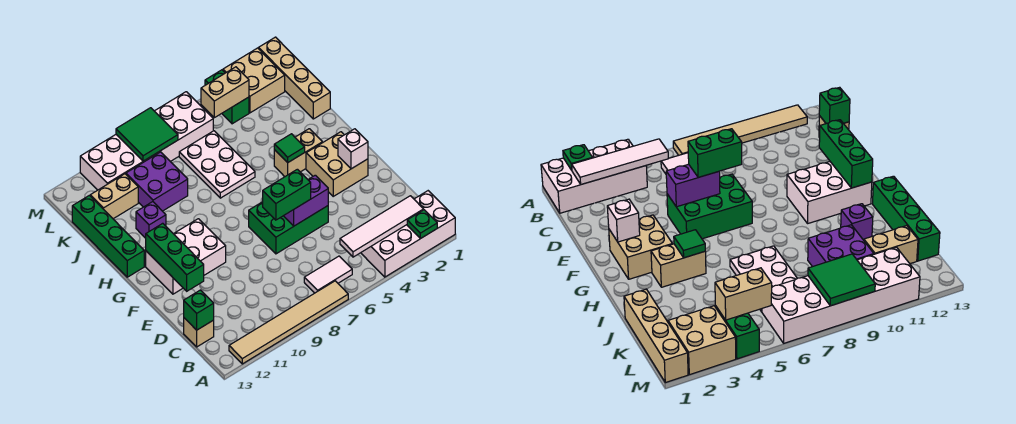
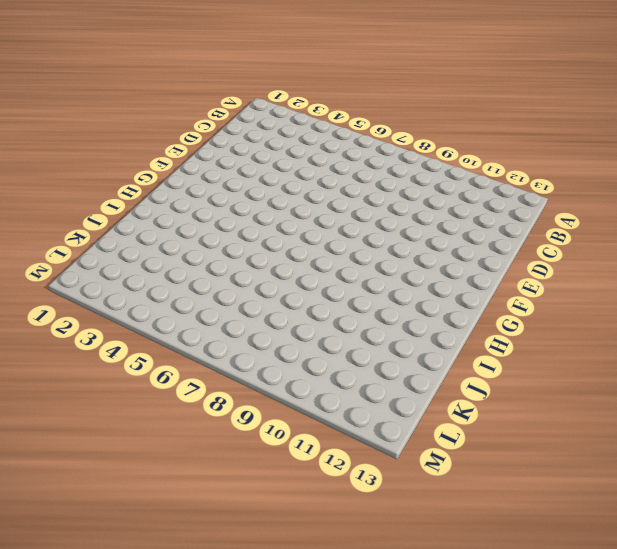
none -> white 2x4 brick [361,191,455,277]
none -> tan 1x6 tile [229,281,348,364]
none -> white 1x2 tile [304,256,352,293]

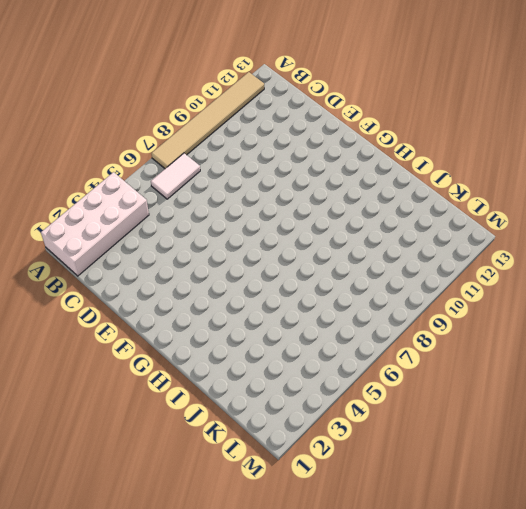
none -> tan 1x1 brick [184,318,214,347]
none -> green 2x3 brick [249,202,328,254]
none -> tan 2x2 brick [306,132,368,196]

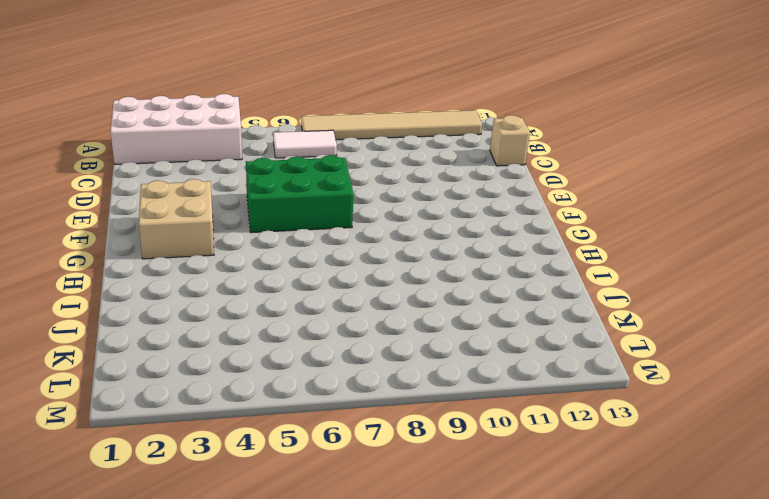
none -> white 2x3 brick [146,219,226,294]
none -> tan 1x2 brick [274,129,322,177]
none -> green 1x4 brick [72,195,144,277]

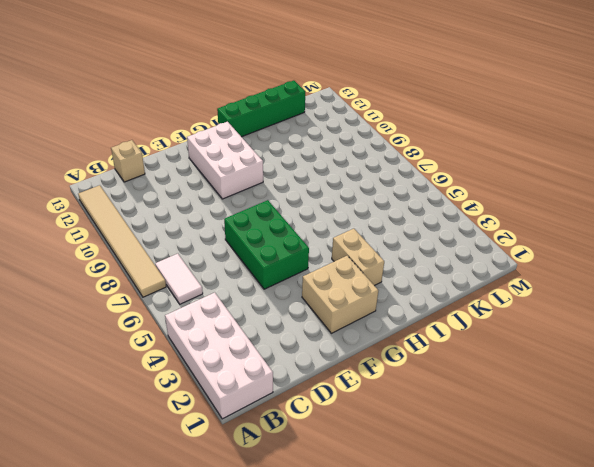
none -> white 2x3 plate [179,131,255,198]
none -> purple 1x1 brick [136,202,166,238]
none -> tan 1x4 brick [258,37,330,119]

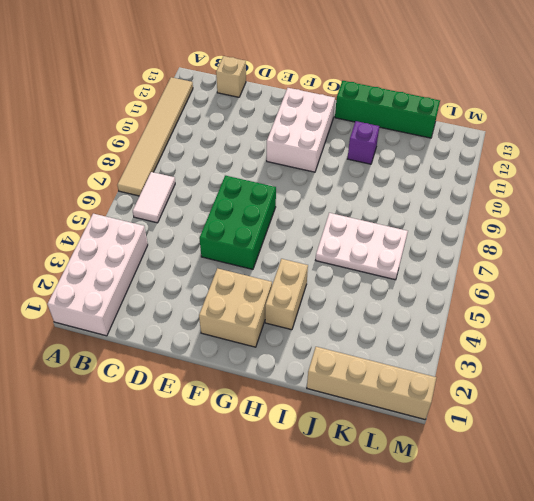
none -> purple 2x2 brick [126,152,188,211]
none -> tan 1x2 brick [90,174,138,219]
none -> tan 2x2 brick [223,48,285,113]

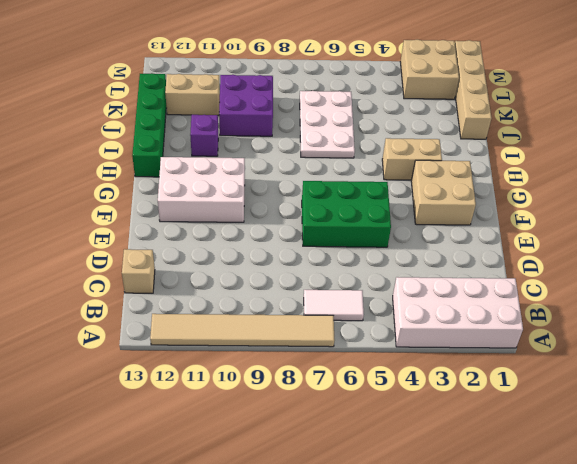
none -> green 1x2 brick [205,70,249,124]
none -> white 2x6 brick [80,92,213,190]
none -> green 1x1 plate [407,210,437,239]

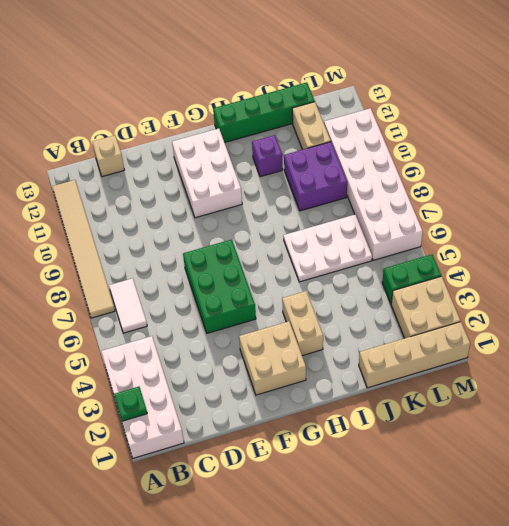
none -> white 1x4 tile [340,196,424,257]
none -> green 1x1 brick [184,290,214,330]
none -> purple 1x2 brick [284,175,328,226]

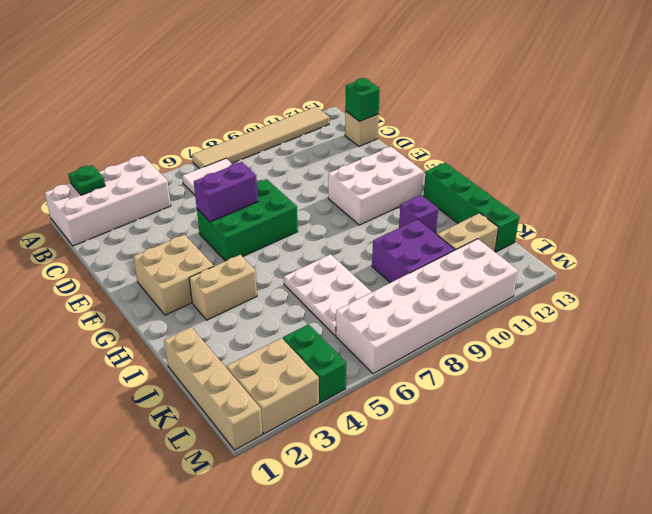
none -> white 1x4 tile [340,196,424,257]
none -> green 1x3 brick [146,223,204,291]
none -> white 1x1 brick [338,129,368,169]

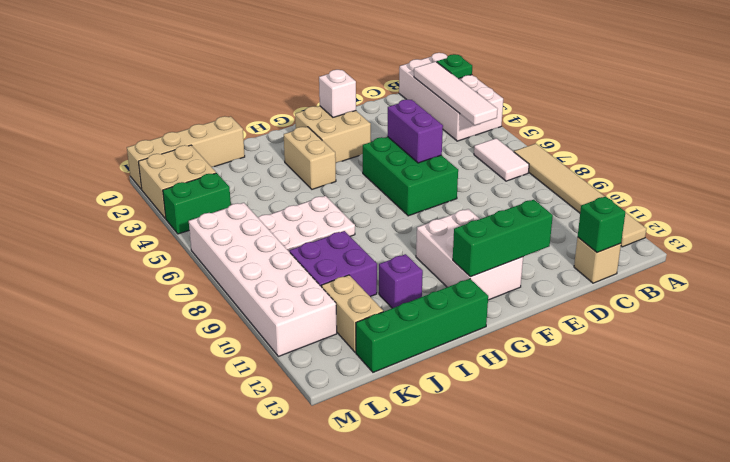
none -> green 1x1 tile [274,134,305,163]
none -> tan 1x2 brick [201,67,249,118]
none -> green 2x2 tile [116,108,178,161]

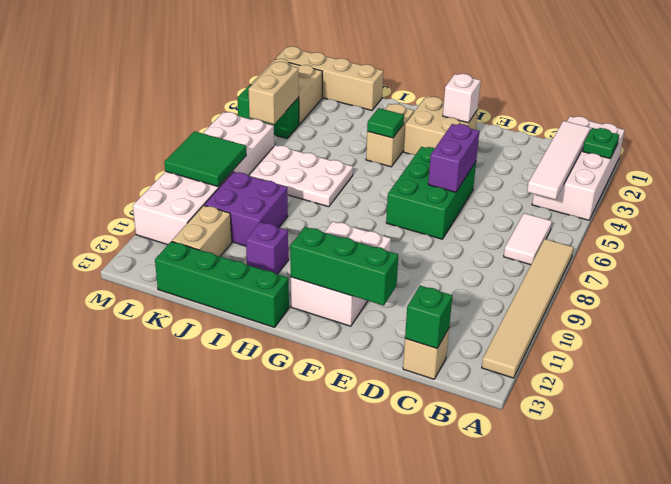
none -> green 1x2 brick [263,169,311,220]

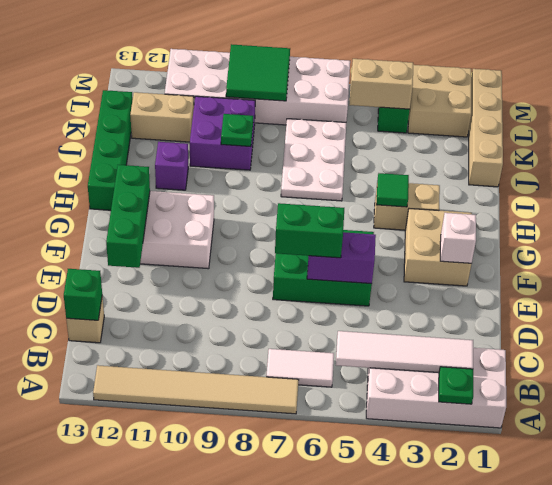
green 1x1 plate [221,114,253,147] -> none

